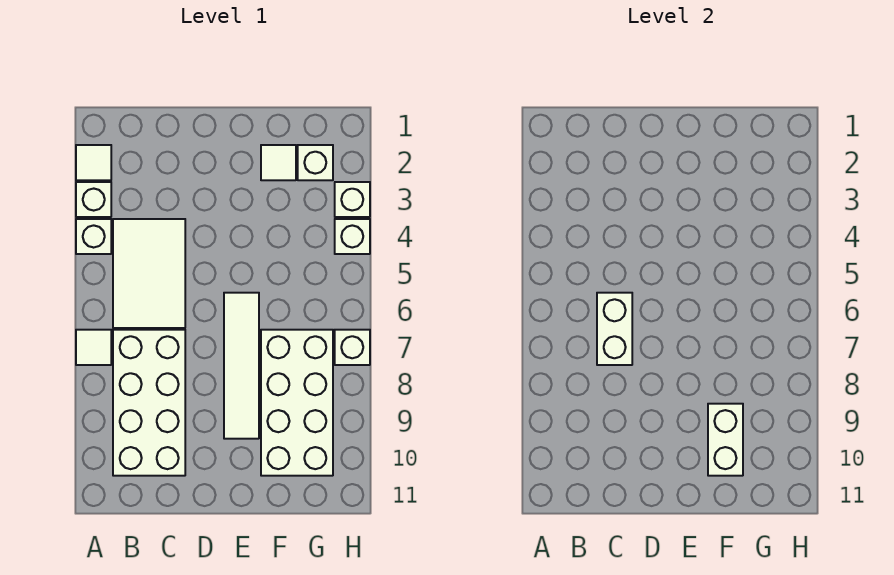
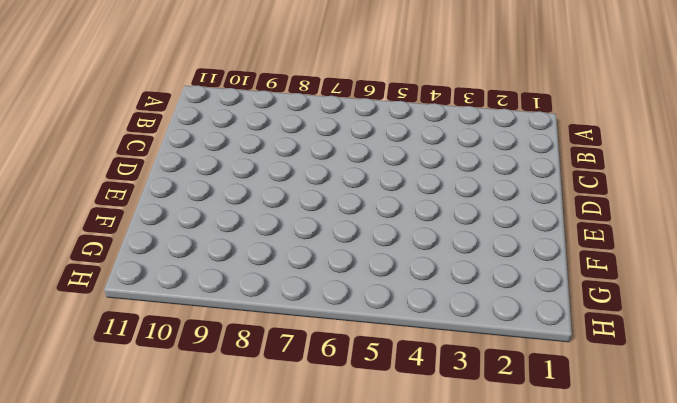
none -> white 1x1 tile [76,145,111,180]
none -> white 1x1 brick [76,182,111,217]
none -> white 1x1 brick [76,219,111,254]

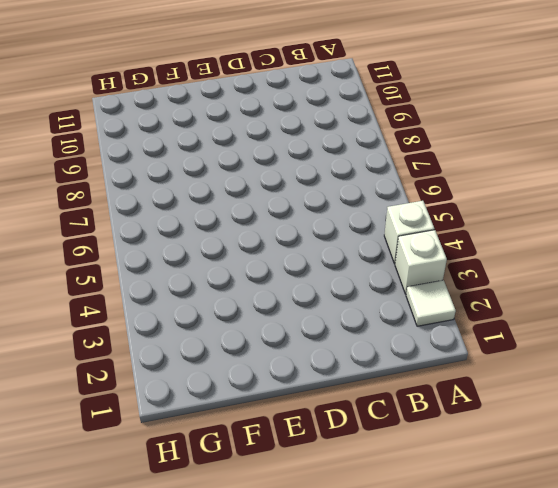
none -> white 1x1 tile [76,330,111,365]
none -> white 2x3 tile [113,219,185,328]
none -> white 2x4 brick [113,330,185,476]

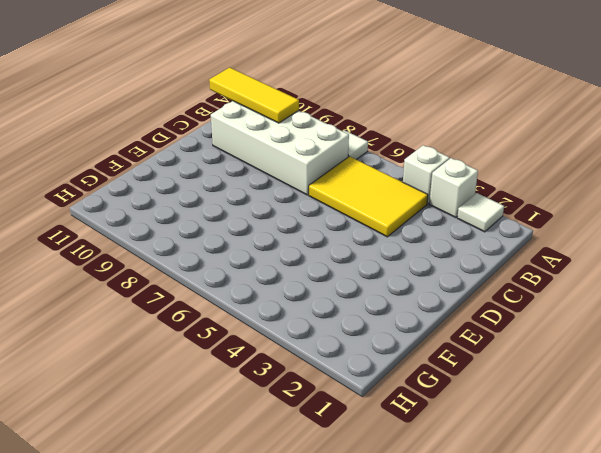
yellow 2x3 tile [309,156,428,237] -> white 2x3 tile [113,219,185,328]
yellow 1x3 tile [209,68,299,123] -> none
none -> white 1x4 tile [224,293,259,439]
none -> white 1x1 tile [261,145,296,180]
none -> white 2x4 brick [261,330,333,476]

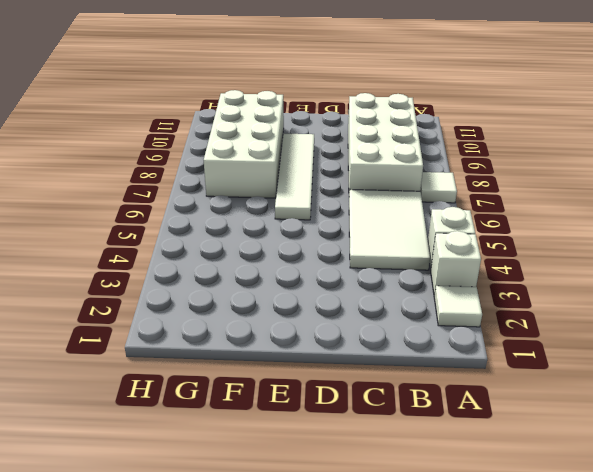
none -> white 1x1 tile [261,145,296,180]
none -> white 1x1 brick [298,145,333,180]
none -> white 1x1 brick [335,182,370,217]

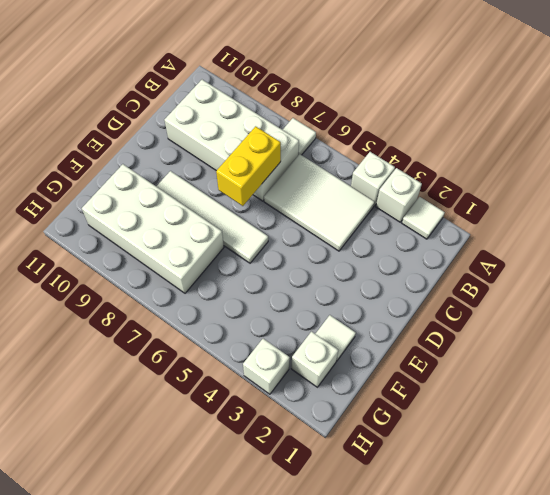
yellow 1x2 brick [216,126,281,206] -> white 1x2 brick [597,293,632,365]
none -> white 1x1 brick [335,219,370,254]
none -> white 1x1 brick [335,330,370,365]
none -> white 1x2 brick [708,404,743,476]

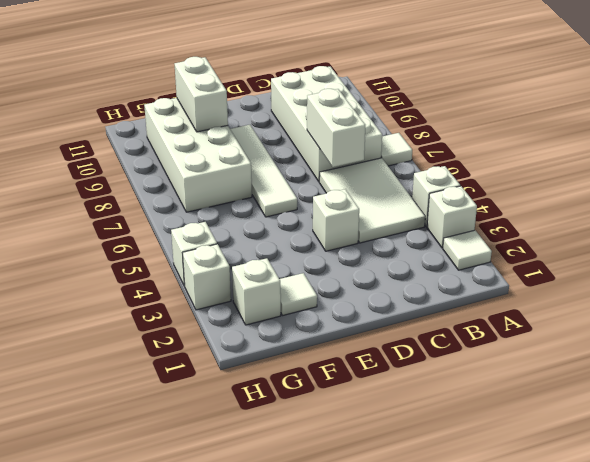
white 1x1 brick [313,189,359,251] -> white 1x1 brick moved to [335,330,370,365]

